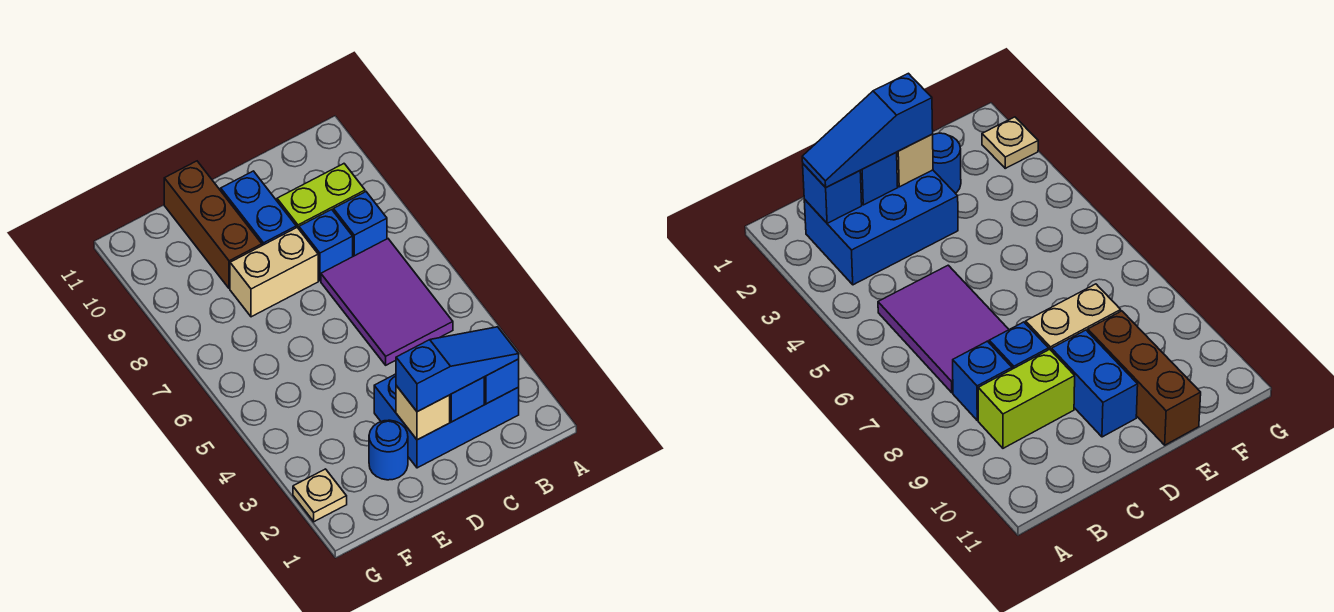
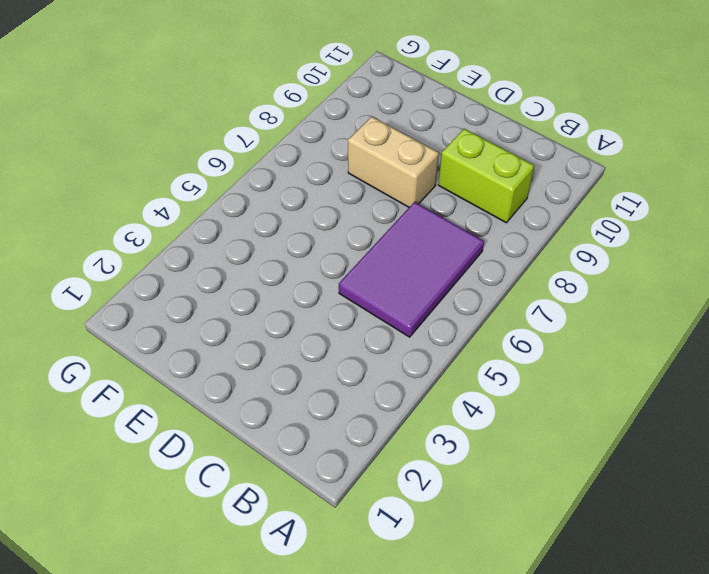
none -> blue 2x3 brick [374,374,519,468]
none -> blue 1x1 brick [333,192,387,256]
none -> blue 1x1 brick [299,210,353,281]

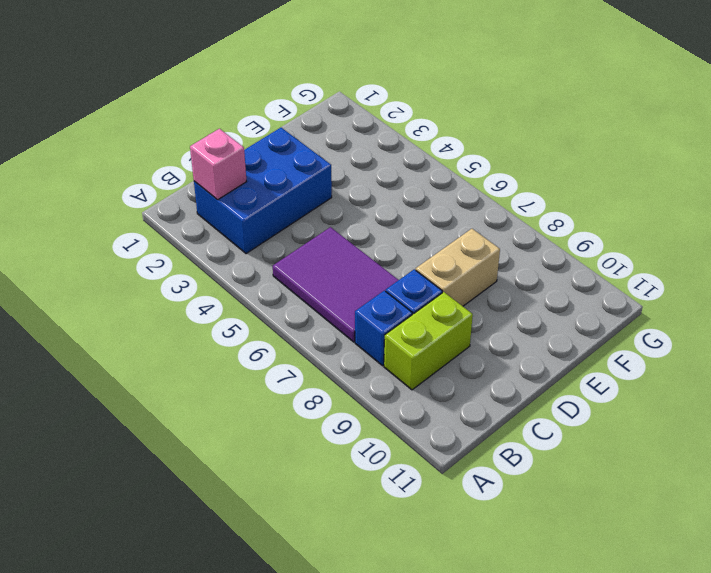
pink 1x1 brick [190,129,247,200] -> blue 1x1 brick [484,359,519,404]
none -> blue 1x2 brick [221,171,296,245]
none -> blue 1x1 round brick [369,420,408,480]
none -> brown 1x3 brick [164,161,262,289]

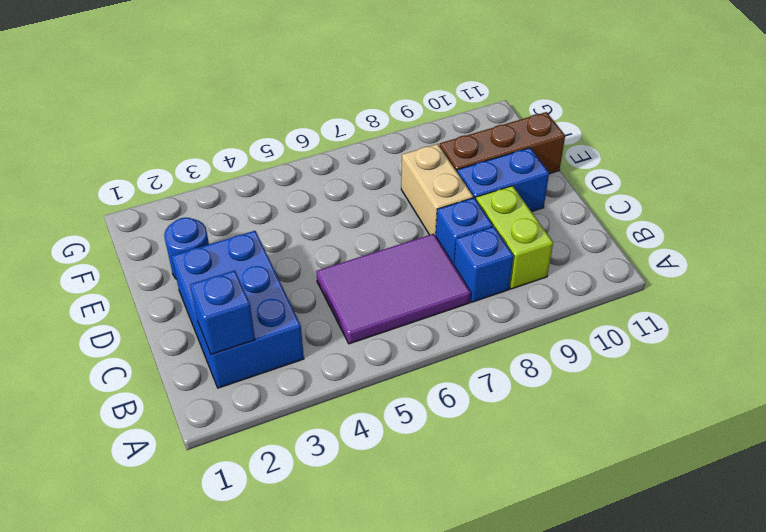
none -> tan 1x1 plate [293,469,347,522]
none -> blue 1x1 brick [450,377,484,422]
none -> tan 1x1 brick [396,386,450,440]

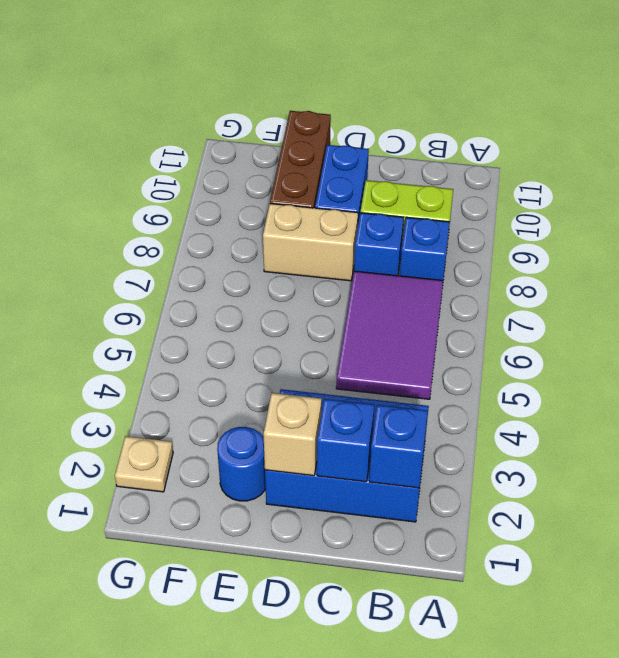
none -> blue 1x3 slope [396,327,519,412]

